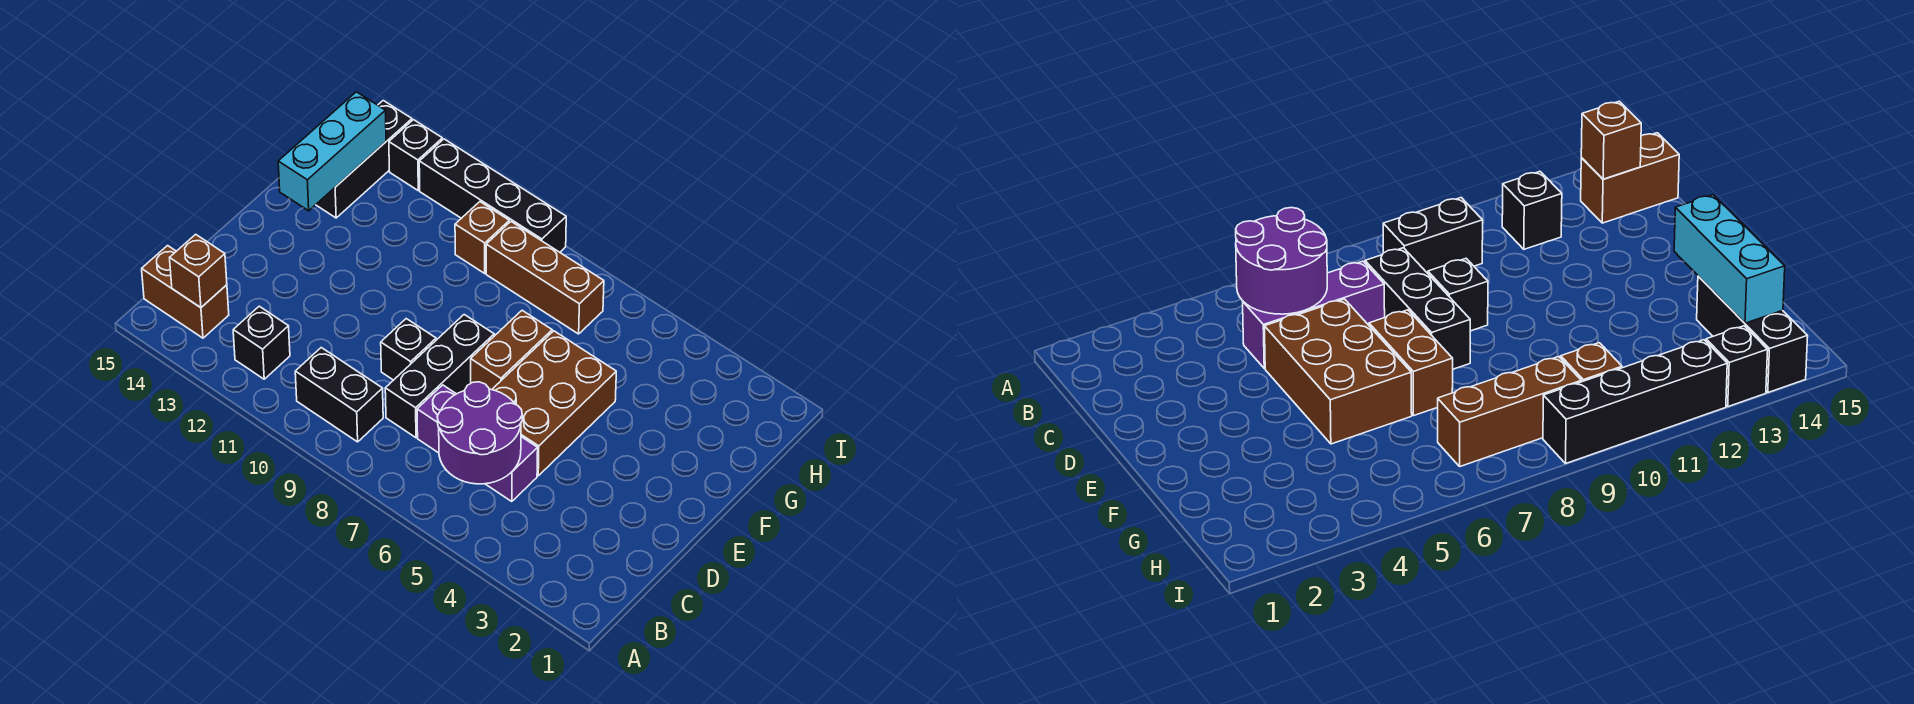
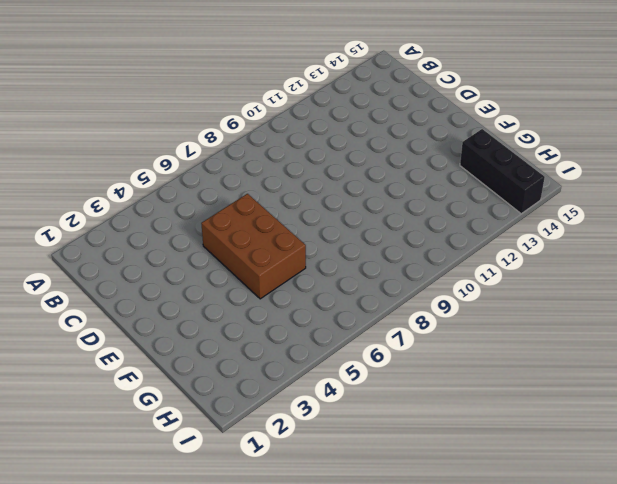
none -> black 1x2 brick [295,348,383,442]
none -> black 1x1 brick [233,306,290,379]
none -> brown 1x2 brick [142,246,229,338]

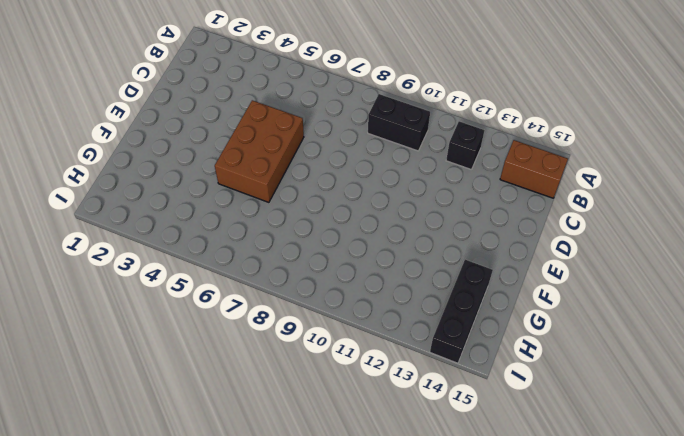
none -> purple 1x3 brick [417,385,538,502]
none -> black 1x3 brick [385,315,494,438]
none -> black 1x1 brick [381,319,436,380]

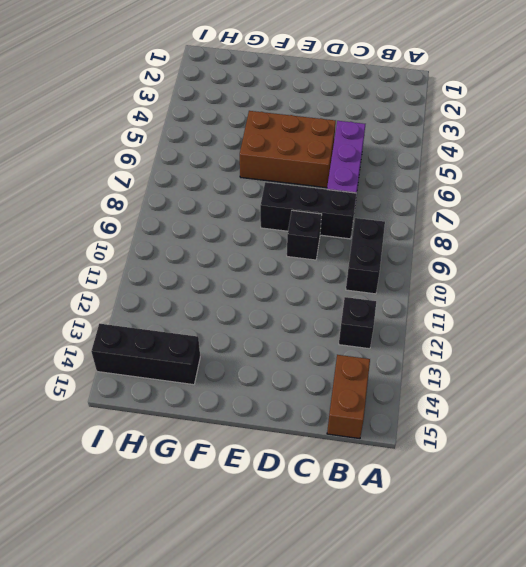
none -> brown 1x2 brick [471,310,552,390]
none -> brown 1x3 brick [486,222,604,334]
none -> brown 1x1 brick [455,202,509,273]

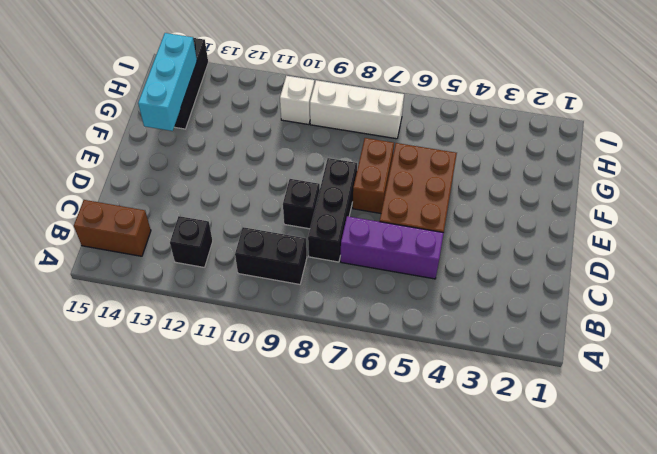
white 1x3 brick [310,80,404,139] -> brown 1x3 brick [486,222,604,334]
white 1x1 brick [280,76,314,125] -> brown 1x1 brick [455,202,509,273]
none -> black 1x4 brick [419,139,566,252]
none -> black 1x1 brick [389,120,442,190]
none -> purple 2x2 round brick [437,382,522,484]

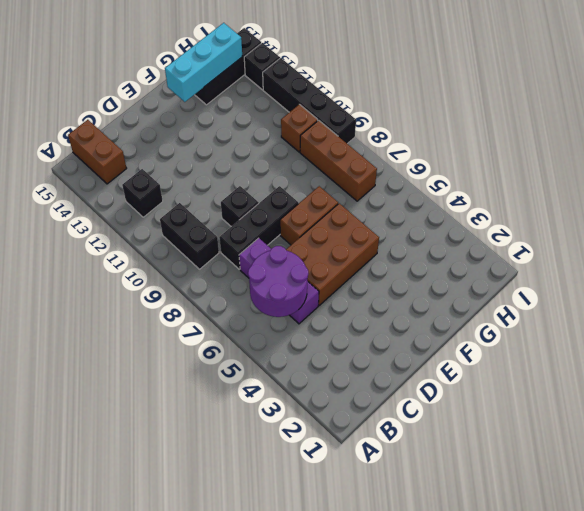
none -> brown 1x1 brick [170,234,227,308]

